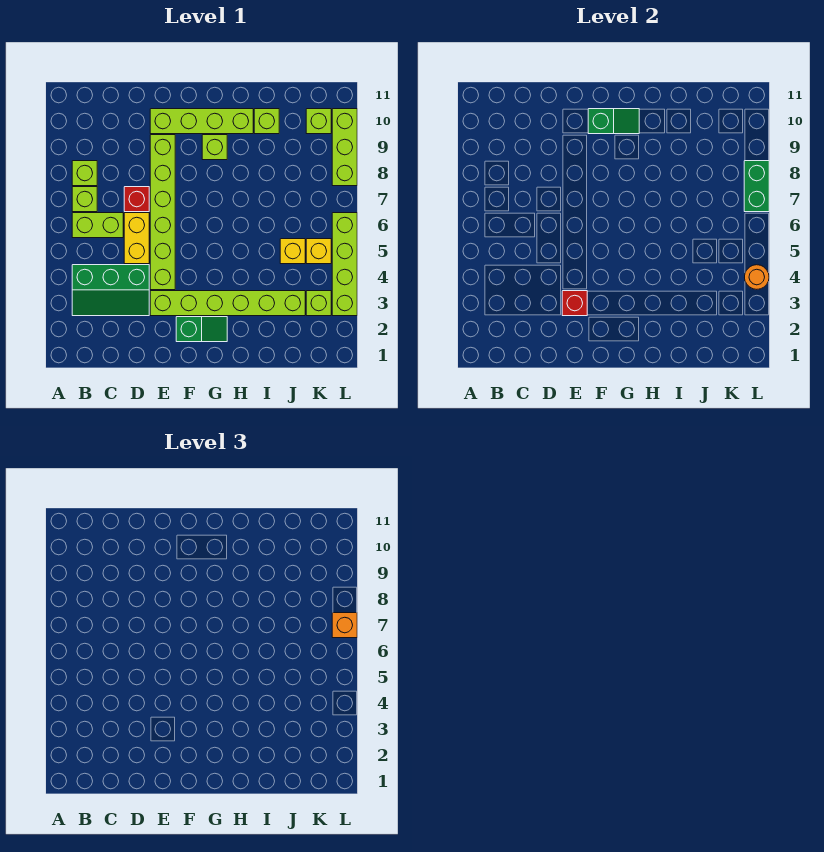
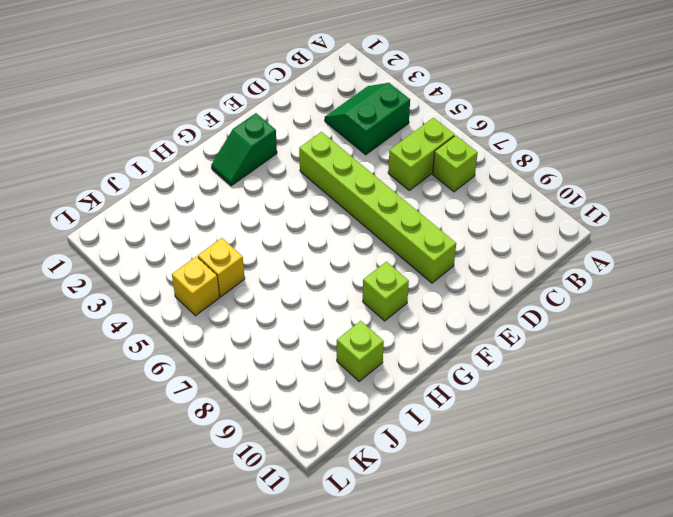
green 2x2 slope [325,83,410,155] -> green 2x3 slope [72,265,149,316]
none -> lime 1x1 brick [72,161,97,186]
none -> yellow 1x2 brick [124,213,149,264]
none -> red 1x1 brick [124,187,149,212]

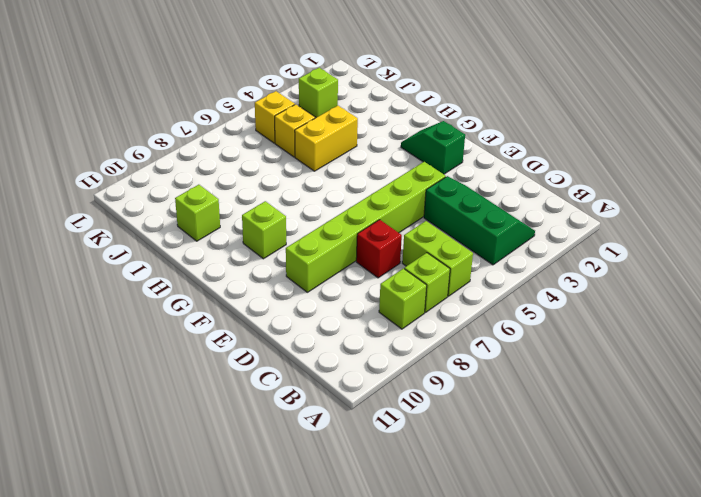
yellow 1x2 brick [295,106,358,171] -> yellow 1x2 brick moved to [124,213,149,264]
none -> lime 1x6 brick [150,291,305,316]
none -> lime 1x4 brick [150,109,253,134]
none -> lime 1x1 brick [306,109,331,134]

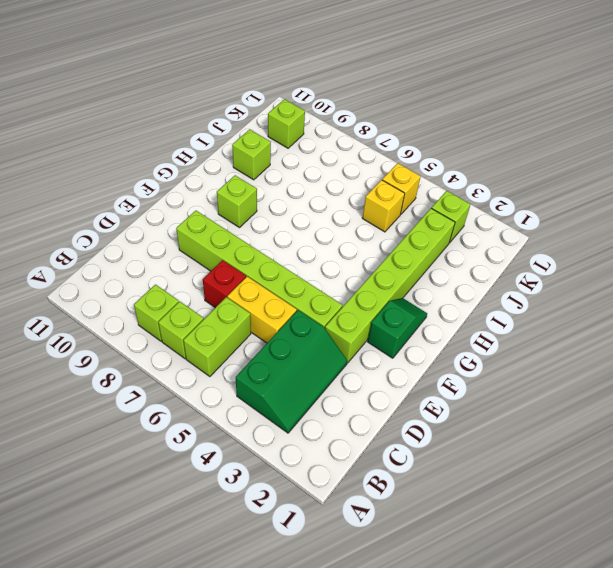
none -> lime 1x4 brick [150,109,253,134]
none -> lime 1x4 brick [332,213,357,316]
none -> lime 1x3 brick [332,109,357,186]

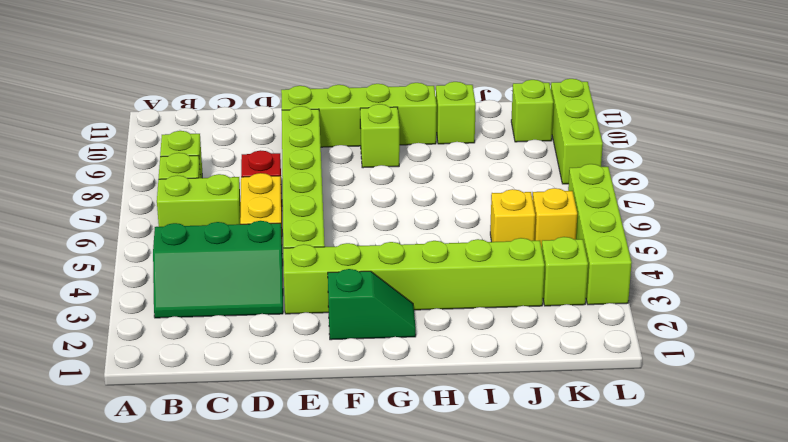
none -> red 1x1 brick [562,291,587,316]
none -> green 1x2 slope [588,109,639,134]
none -> orange 1x1 round brick [745,265,769,289]

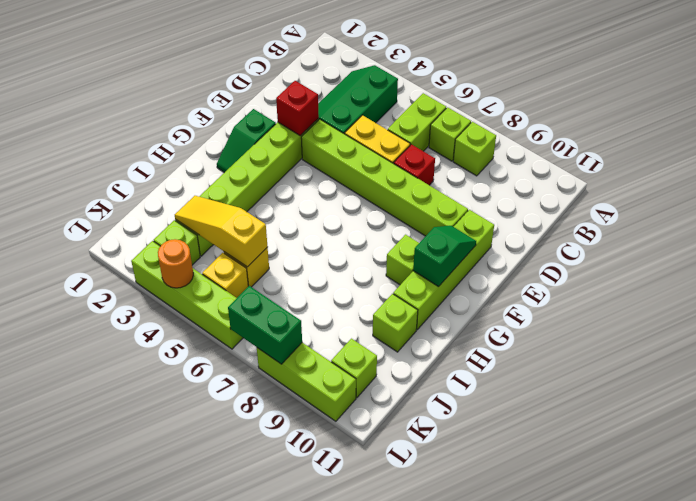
green 1x2 slope [413,226,476,287] -> green 1x2 slope turned to [588,109,639,134]
yellow 1x3 slope [175,196,268,267] -> none
none -> orange 1x1 brick [332,613,357,638]

